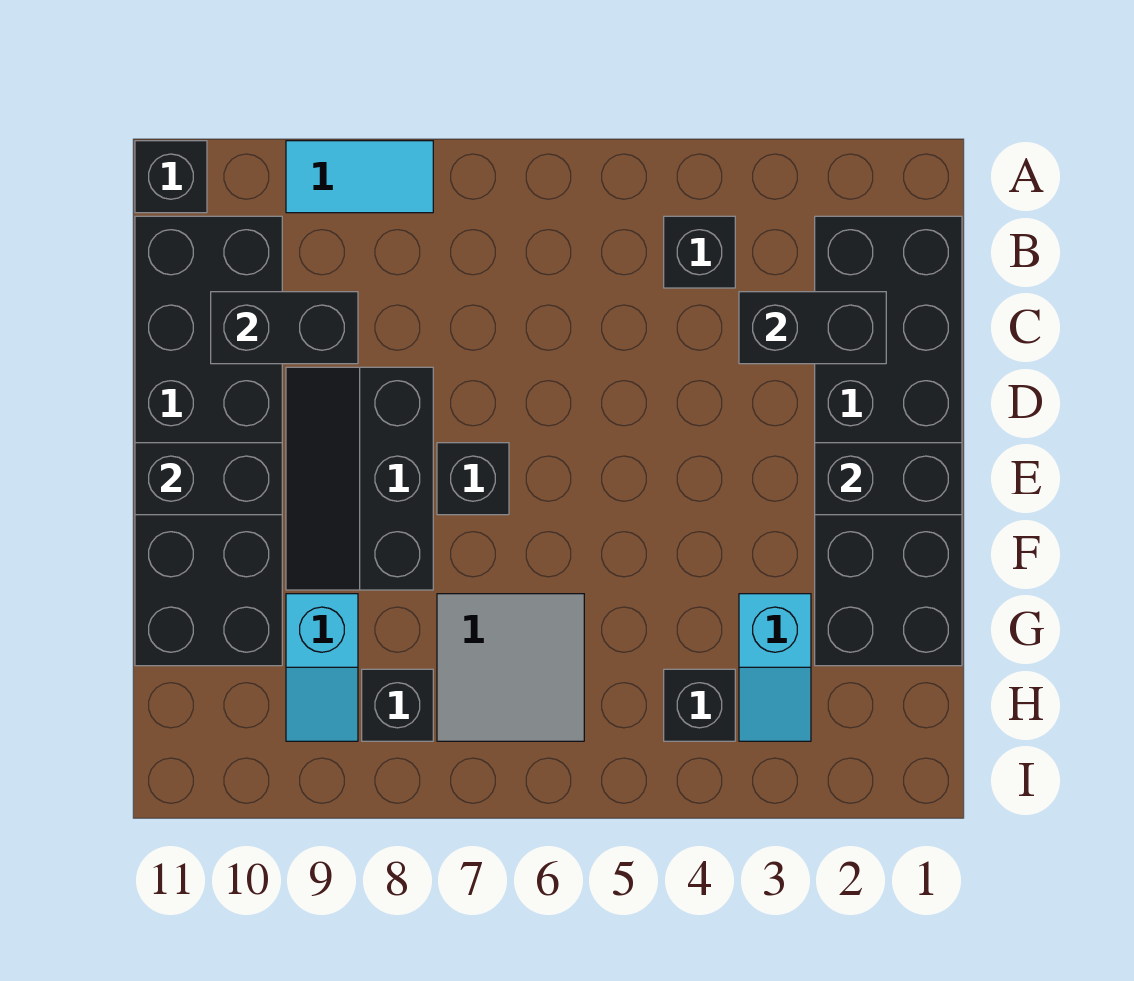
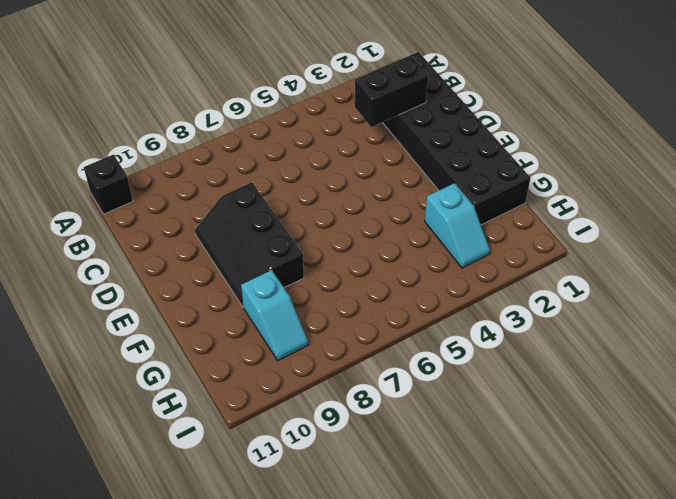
none -> cyan 1x2 tile [286,141,433,213]
none -> black 1x1 brick [664,216,735,288]
none -> black 2x6 brick [135,216,282,666]

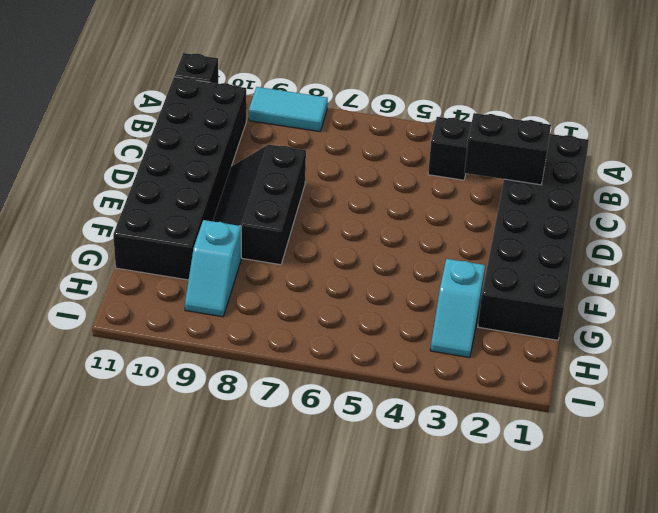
none -> black 1x1 brick [437,443,509,515]
none -> grey 2x2 tile [437,594,584,741]
none -> black 1x1 brick [664,669,735,741]

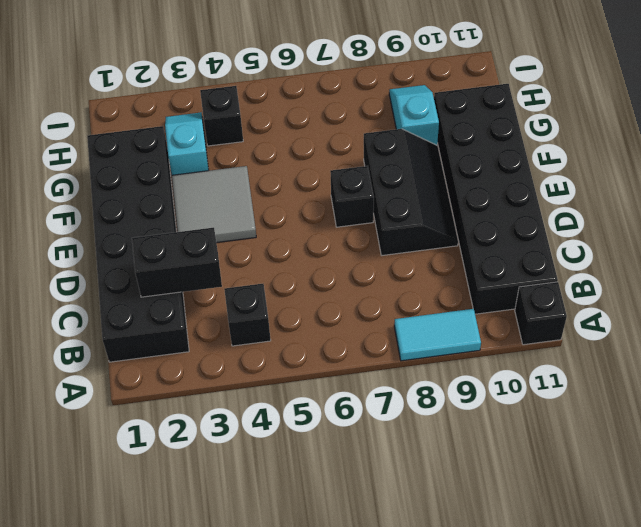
grey 2x2 tile [172,166,256,243] -> grey 2x2 tile moved to [437,594,584,741]
none -> black 1x1 brick [362,669,433,741]
none -> black 1x2 brick [211,292,358,364]
none -> black 1x2 brick [815,443,962,515]

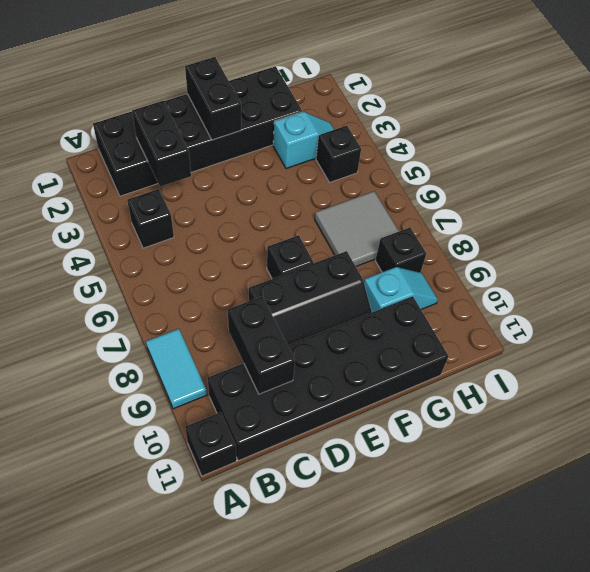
none -> black 1x2 brick [135,443,282,515]

